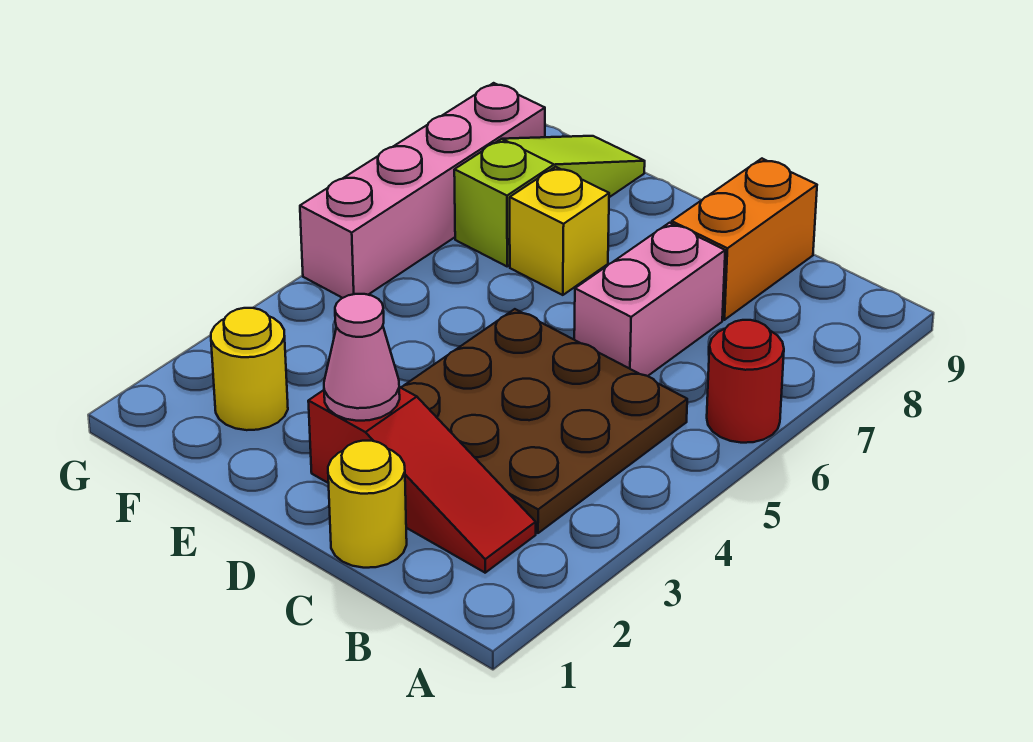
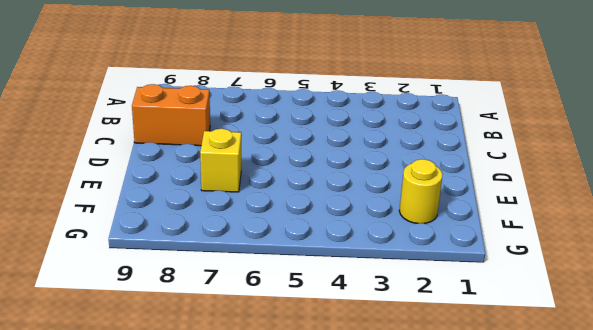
none -> red 1x1 round brick [707,320,784,443]
none -> red 1x3 slope [308,387,536,573]

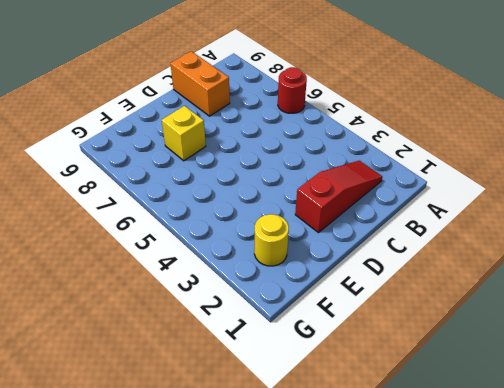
none -> brown 3x3 plate [401,309,687,533]
none -> yellow 1x1 round brick [328,441,407,568]

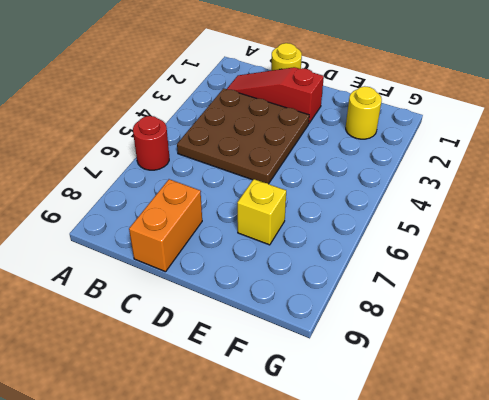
none -> pink 1x2 brick [574,223,725,376]
none -> lime 1x3 slope [454,136,645,266]

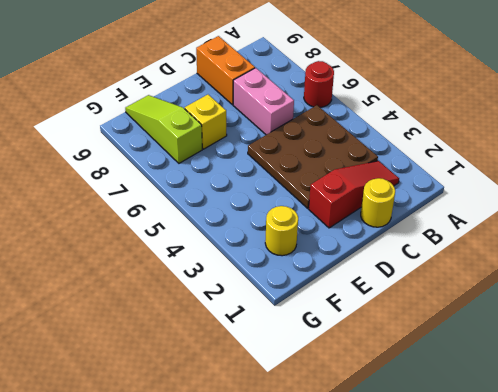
none -> pink 1x4 brick [300,83,545,298]
none -> pink 1x1 cone [324,294,400,421]

